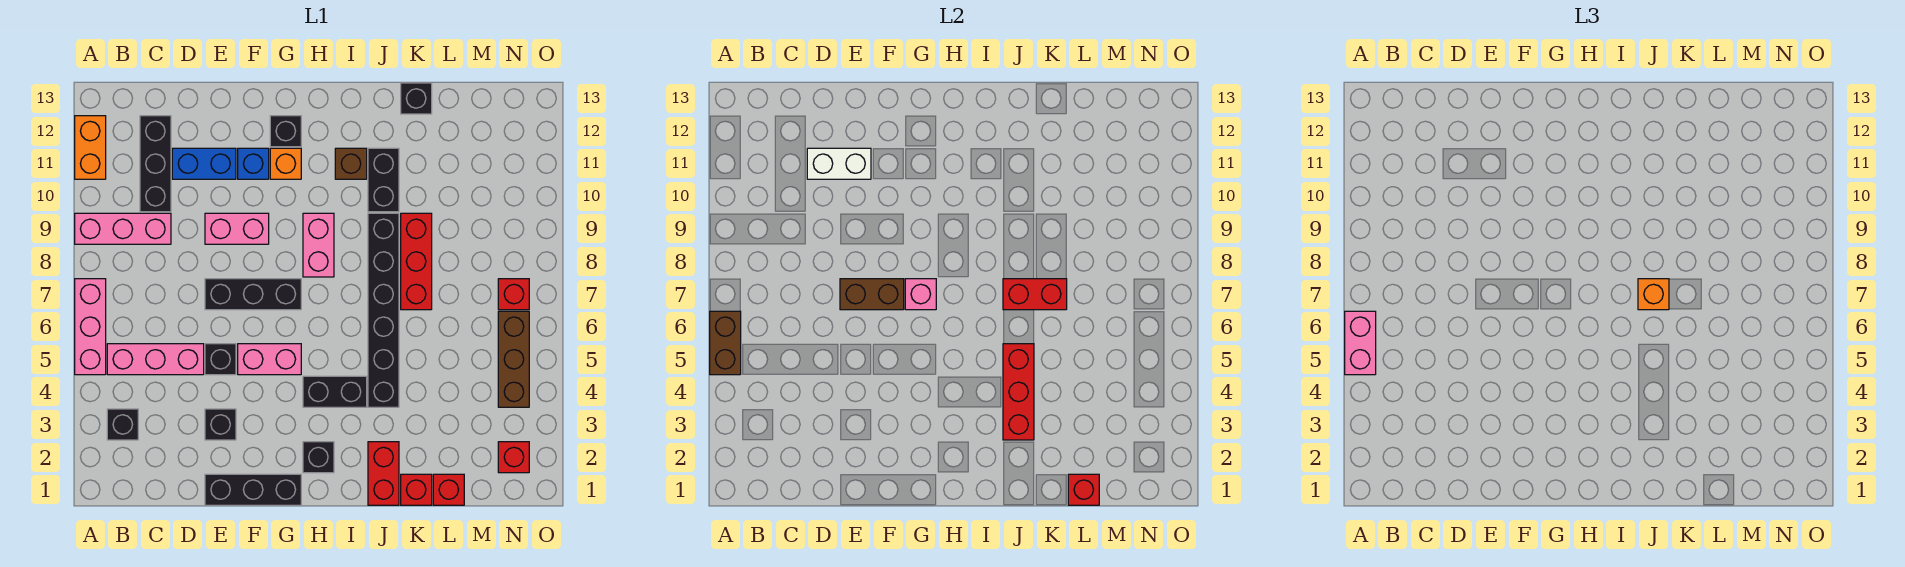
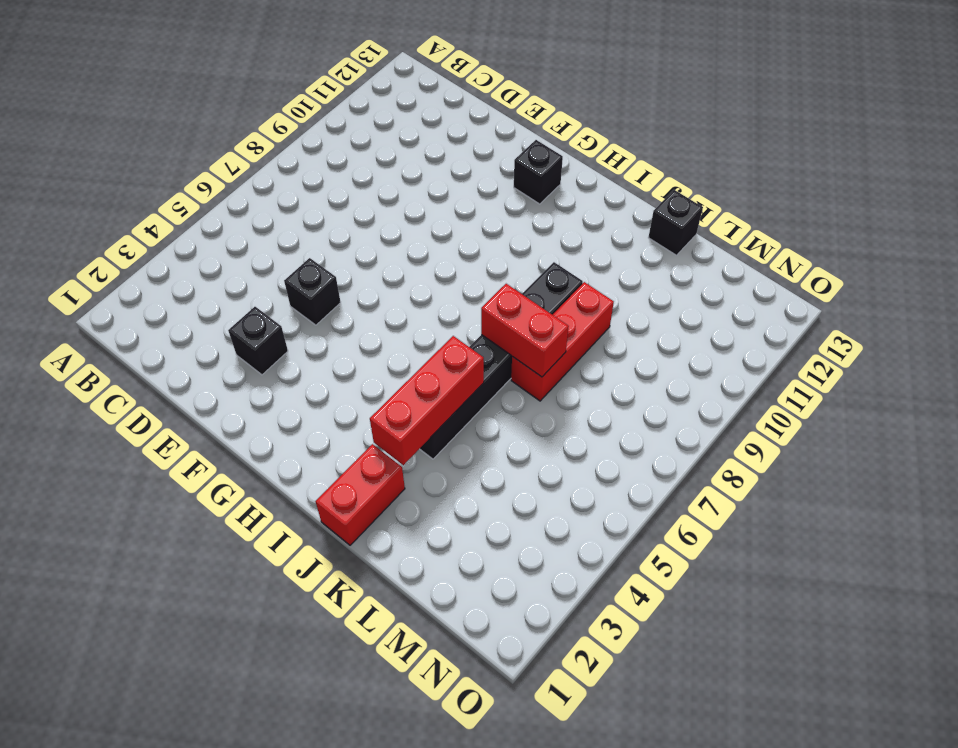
none -> pink 1x3 brick [75,279,106,375]
none -> pink 1x3 brick [75,213,171,244]
none -> orange 1x2 brick [75,116,106,179]
none -> black 1x1 brick [107,409,138,440]

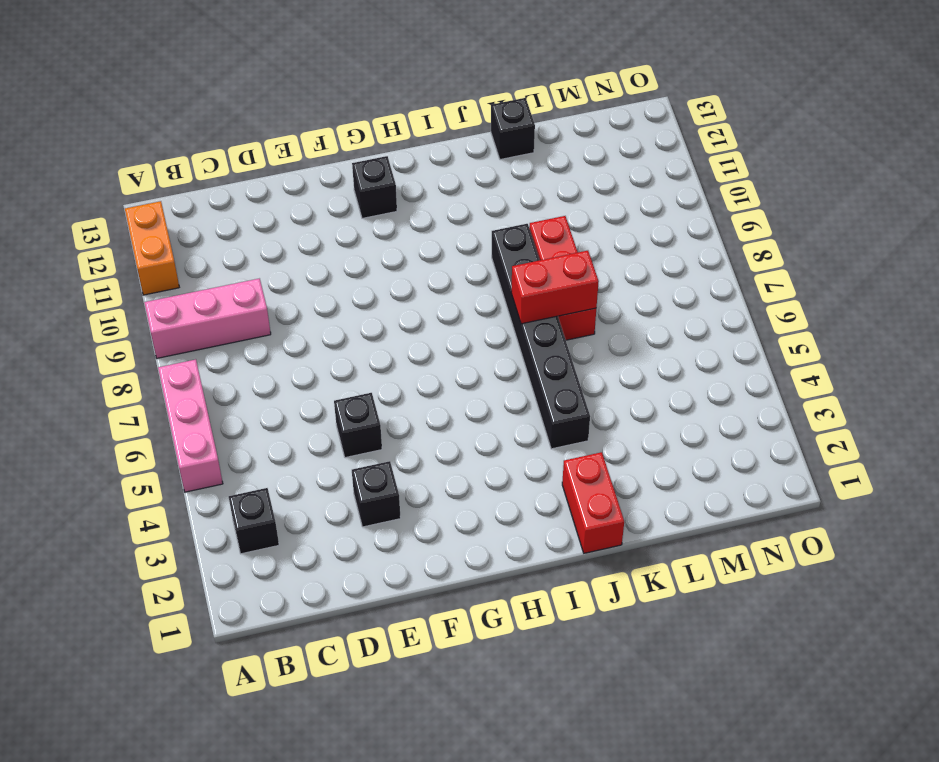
none -> pink 1x3 brick [107,344,204,375]
none -> black 1x3 brick [140,116,171,212]
none -> blue 1x2 brick [172,148,236,179]
none -> black 1x3 brick [205,474,301,505]

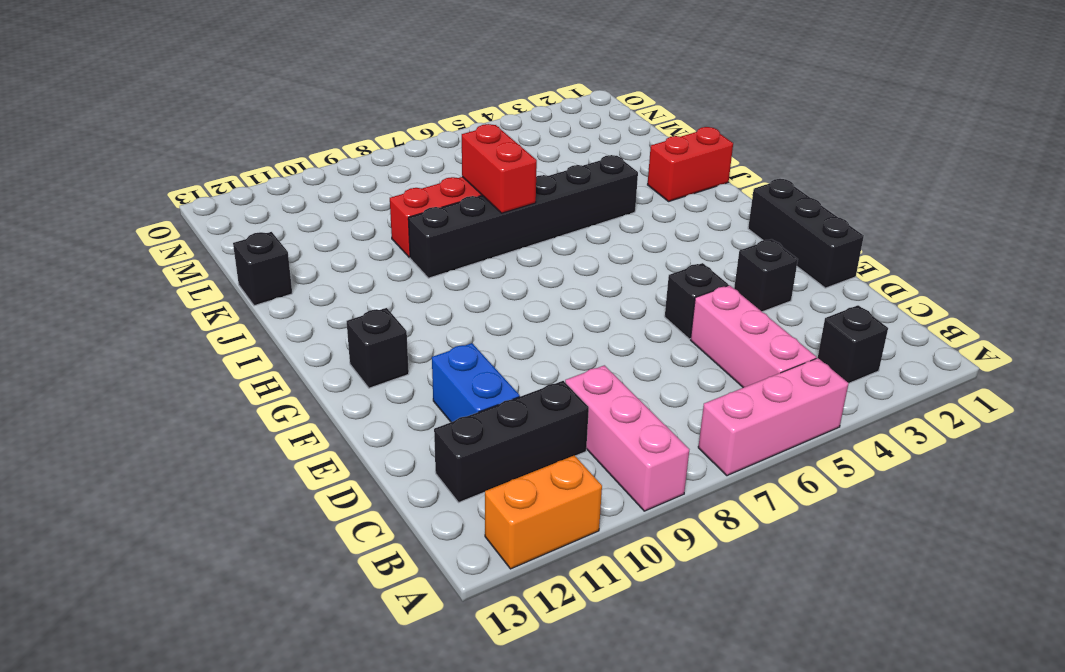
none -> black 1x3 brick [205,279,301,310]
none -> pink 1x2 brick [205,213,269,244]
none -> pink 1x2 brick [238,344,301,375]
none -> blue 1x1 brick [238,148,269,179]

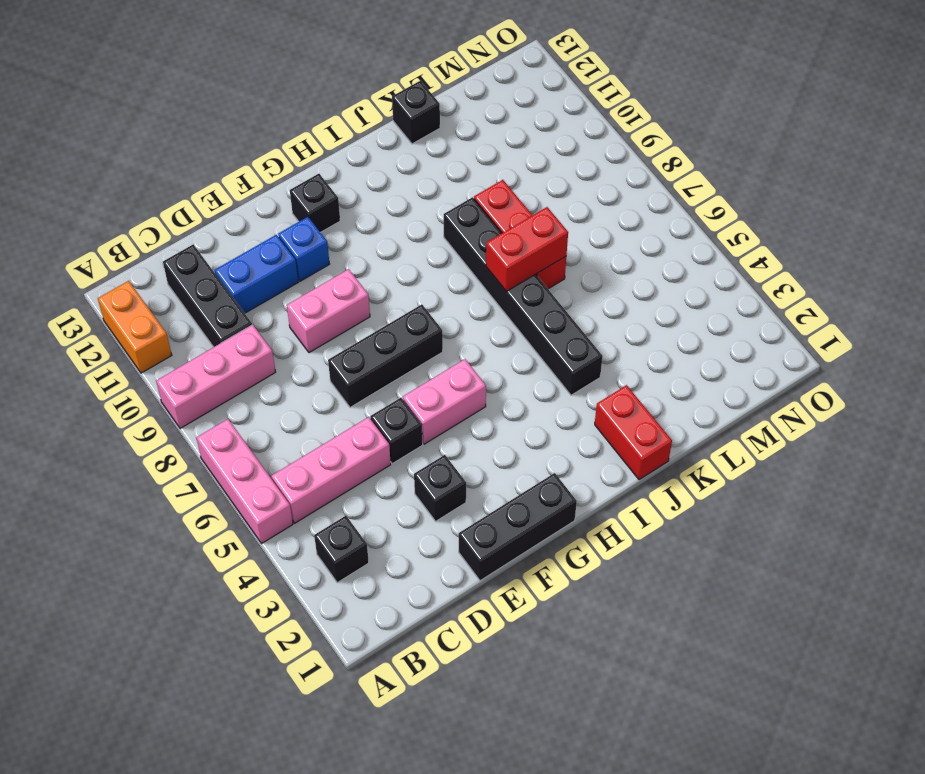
none -> orange 1x1 brick [270,148,301,179]
none -> black 1x1 brick [303,442,334,473]
none -> black 1x2 brick [303,376,367,407]
none -> pink 1x2 brick [303,213,334,277]

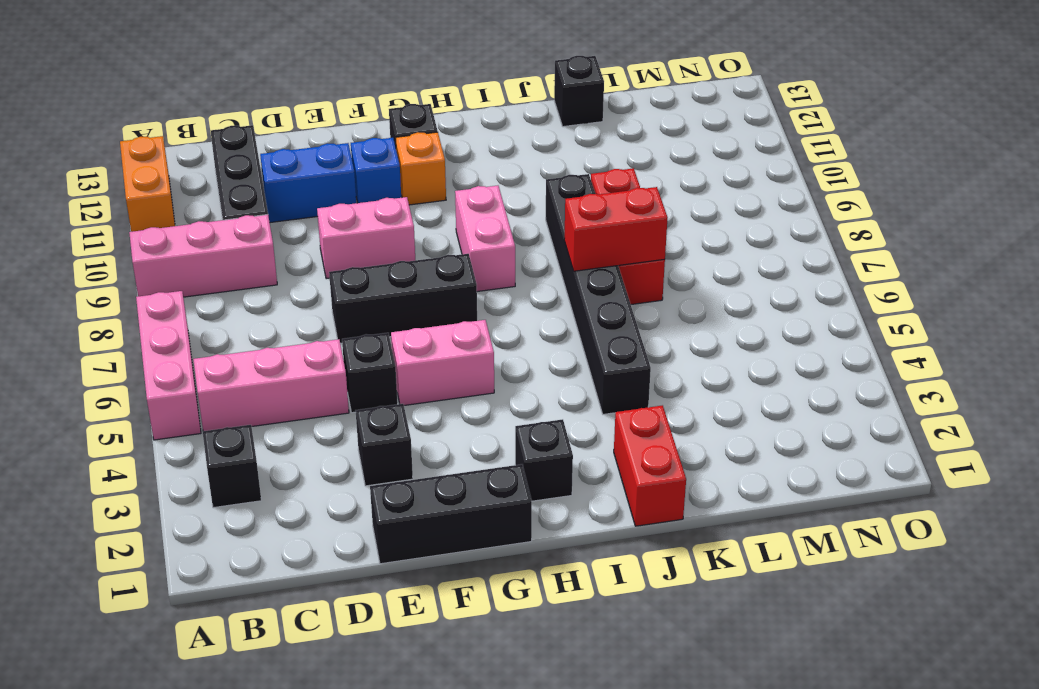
none -> black 1x2 brick [303,376,367,407]
none -> brown 1x1 brick [335,148,367,179]
none -> black 1x2 brick [368,148,399,212]
none -> red 1x1 brick [401,474,432,505]

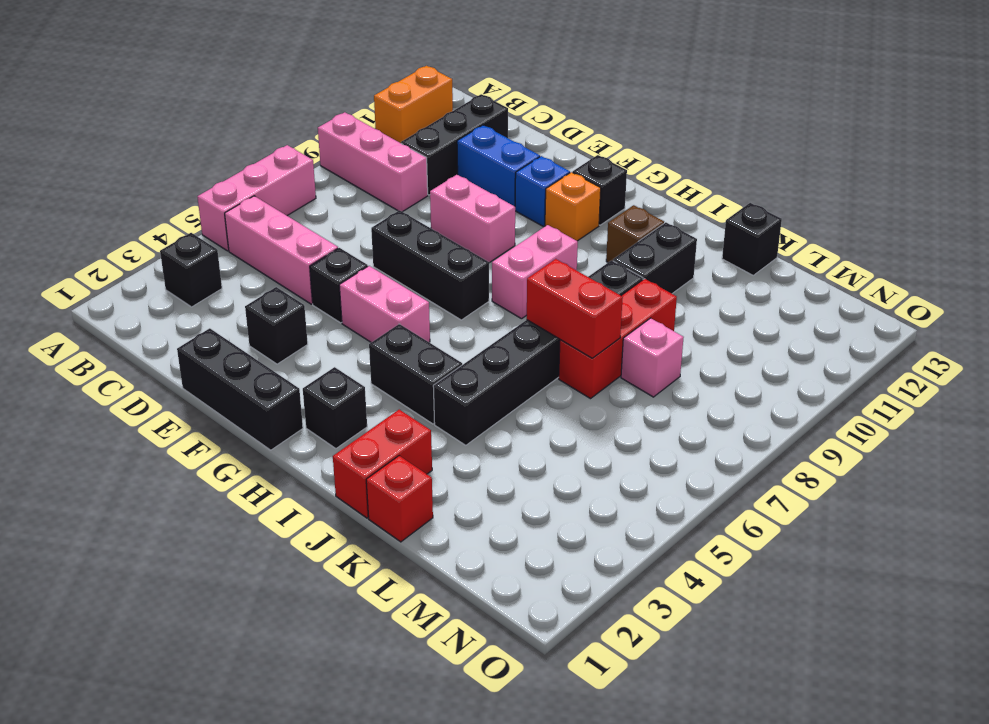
pink 1x1 brick [621,318,684,397] -> pink 1x1 brick moved to [905,279,936,310]
none -> red 1x1 brick [433,474,464,505]
none -> red 1x1 brick [498,442,529,473]
none -> brown 1x3 brick [498,311,529,407]
none -> red 1x1 brick [498,279,529,310]

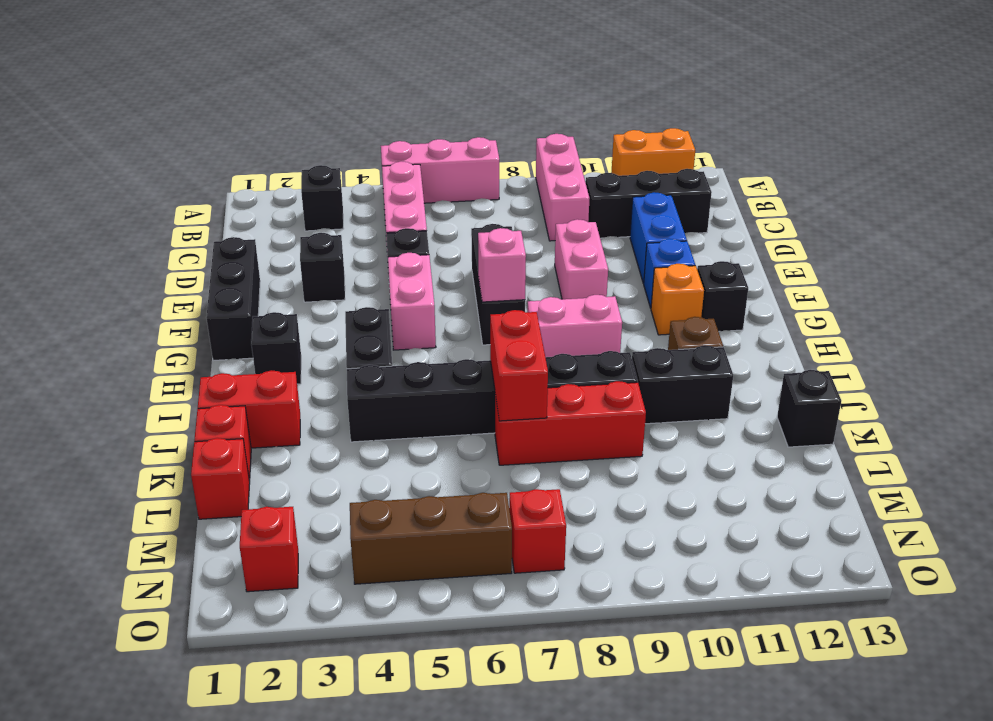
none -> brown 1x2 brick [710,311,741,375]
none -> white 1x2 brick [807,148,871,179]
none -> brown 1x2 brick [840,279,904,310]
none -> red 1x3 brick [1003,344,1034,440]

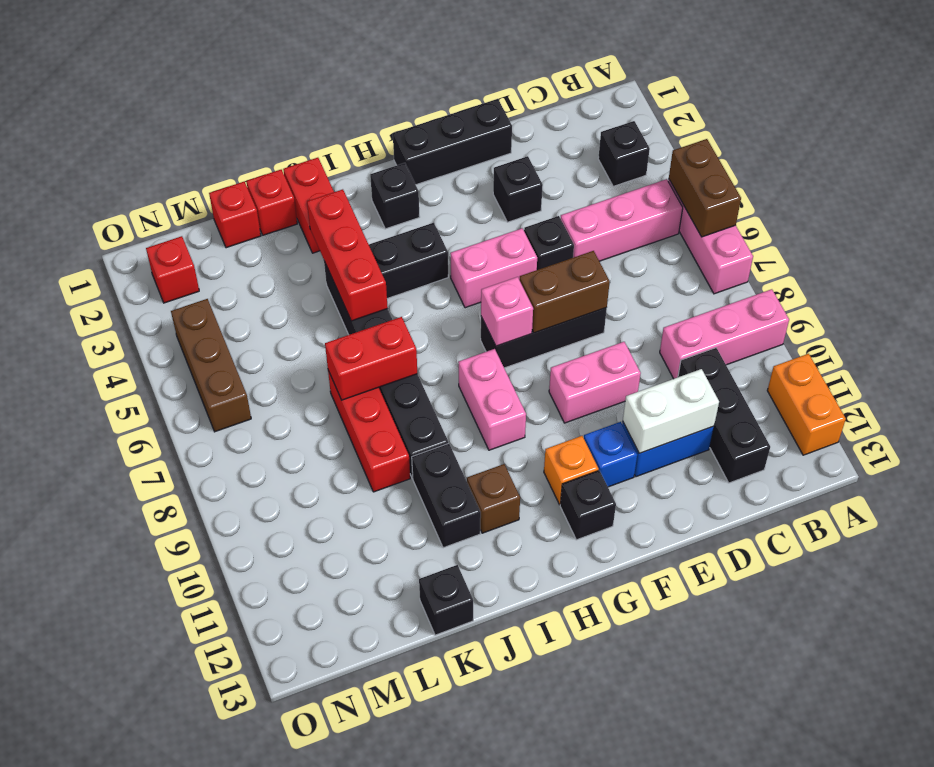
none -> red 1x1 brick [498,279,529,310]
none -> red 1x1 brick [1068,474,1099,505]
none -> pink 1x2 brick [1345,311,1376,375]
none -> orange 1x1 brick [1638,279,1669,310]

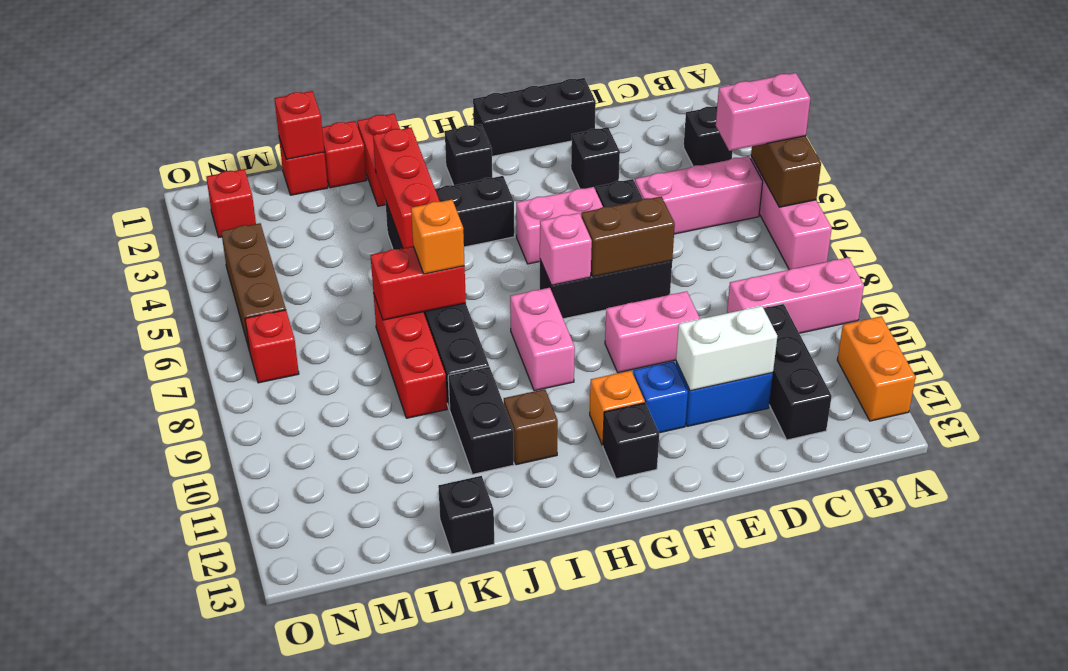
pink 1x2 brick [716,73,810,151] -> pink 1x2 brick turned to [1345,311,1376,375]

